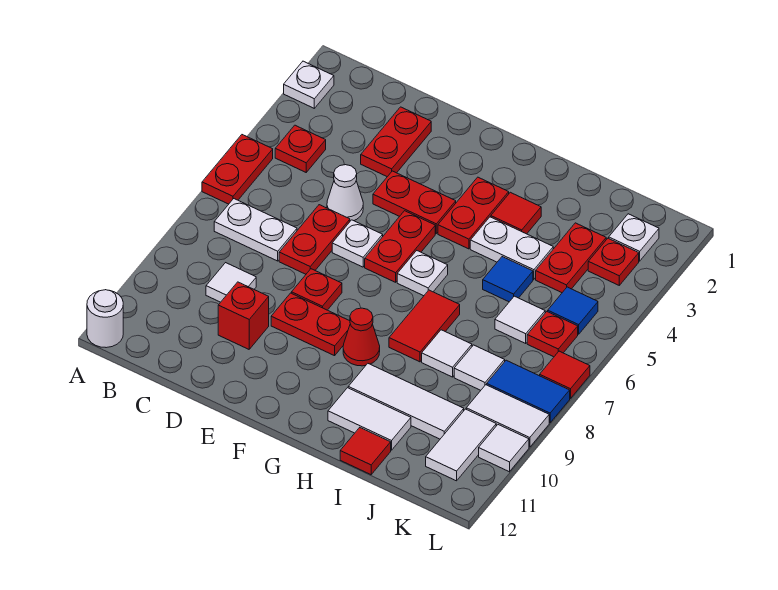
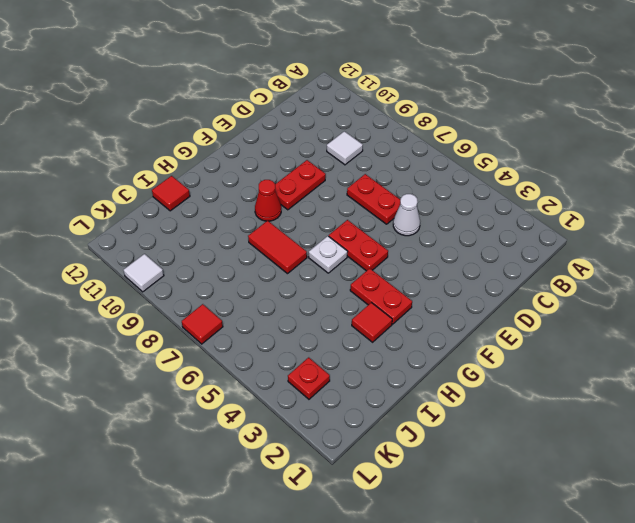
none -> white 1x1 plate [284,61,334,108]
none -> red 1x2 plate [202,135,273,204]
none -> white 1x1 round brick [87,290,123,348]
none -> red 1x1 plate [275,125,326,172]

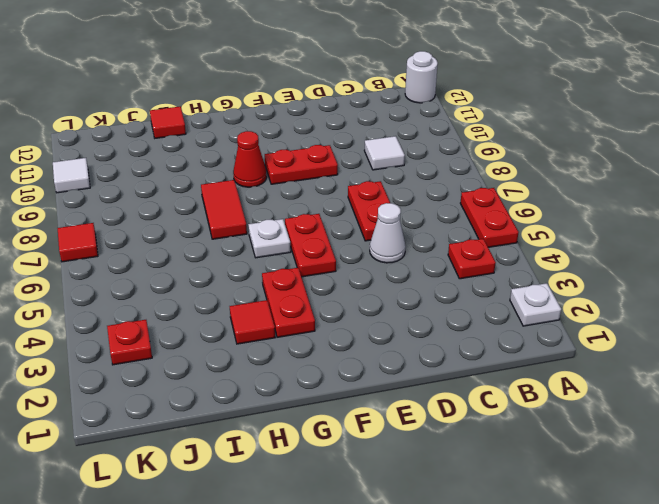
none -> white 1x2 plate [214,199,297,261]
none -> red 1x2 plate [361,107,431,177]
none -> red 1x1 brick [218,282,269,349]
none -> red 1x2 plate [373,171,456,233]

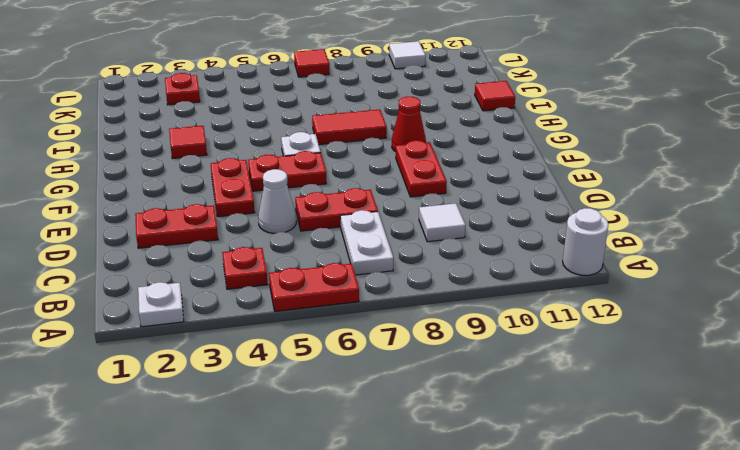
none -> red 1x1 brick [218,282,269,349]
none -> white 1x1 plate [332,220,383,267]
none -> red 1x1 plate [292,269,342,310]
none -> red 1x2 plate [438,177,509,249]

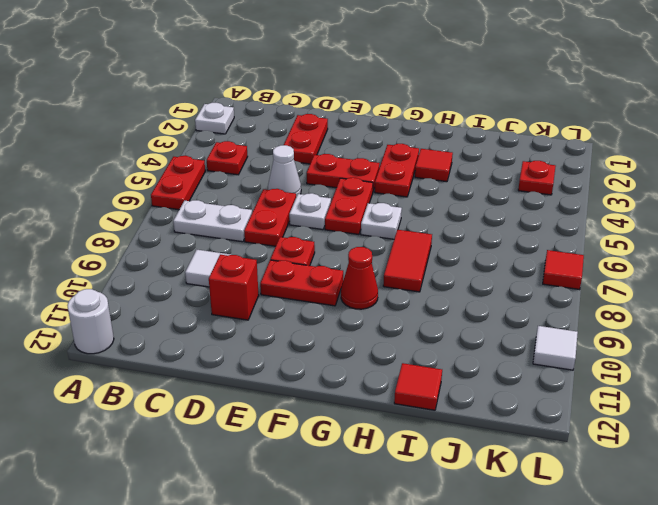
none -> white 1x2 plate [470,217,553,279]
none -> white 1x3 tile [348,364,464,439]
none -> white 1x2 tile [328,388,411,450]
none -> blue 1x1 tile [483,257,533,302]

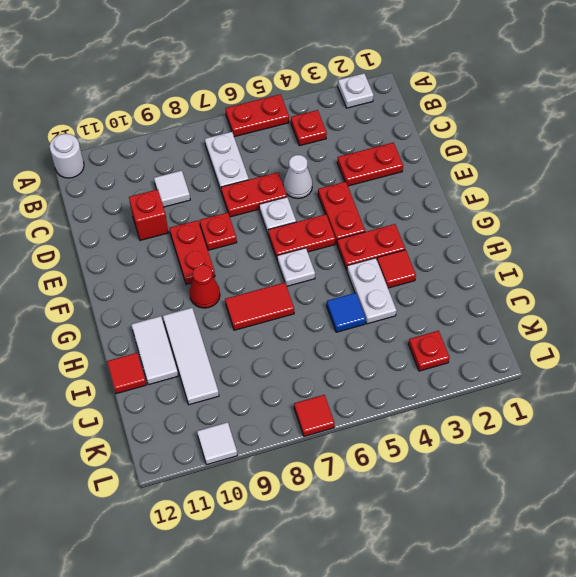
none -> white 1x1 tile [422,330,472,377]
none -> red 1x2 plate [536,223,606,293]
none -> white 1x1 tile [495,296,545,343]
none -> white 1x1 tile [454,345,505,390]

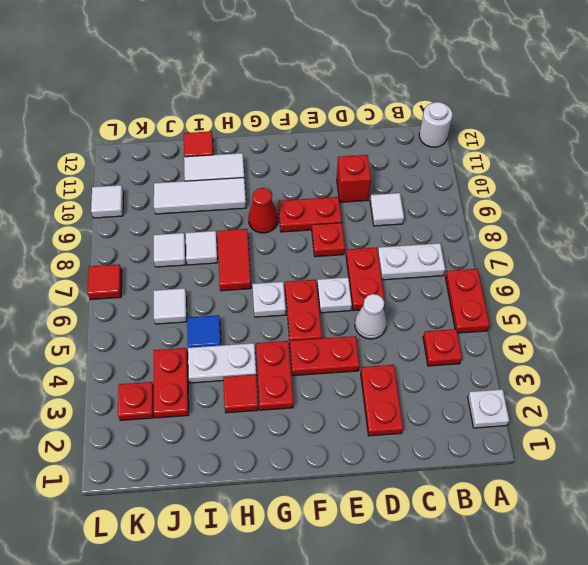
none -> white 1x1 plate [609,214,659,261]
none -> blue 1x1 tile [548,287,598,334]
none -> red 1x1 plate [527,312,578,357]
none -> blue 1x2 tile [487,360,570,423]

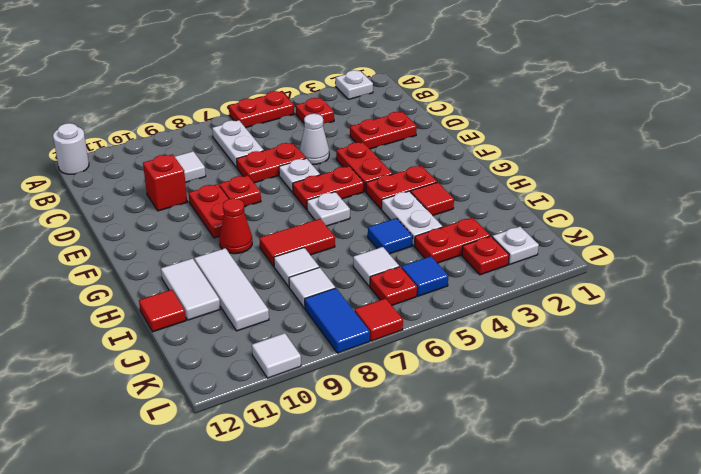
none -> white 1x2 tile [466,385,549,447]
none -> white 1x2 tile [426,409,496,481]

